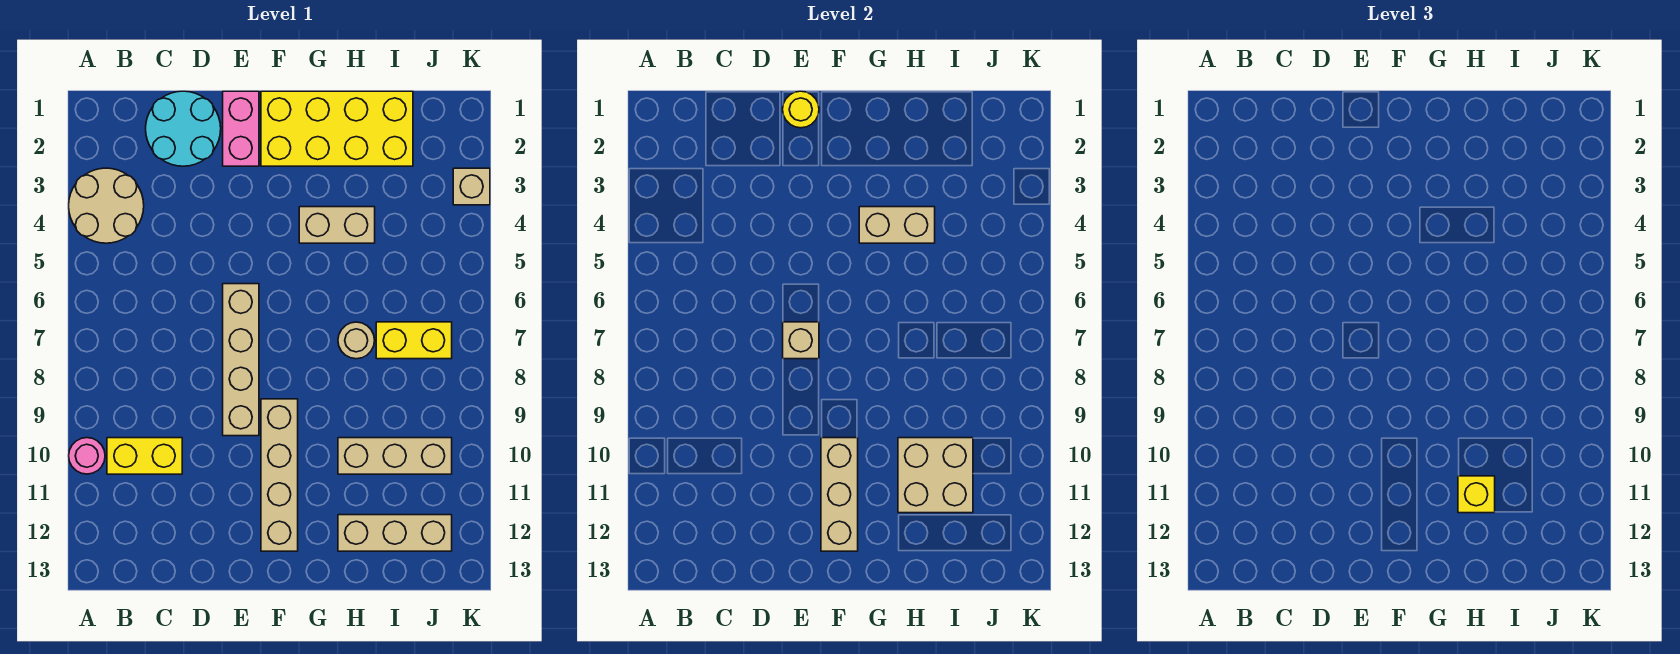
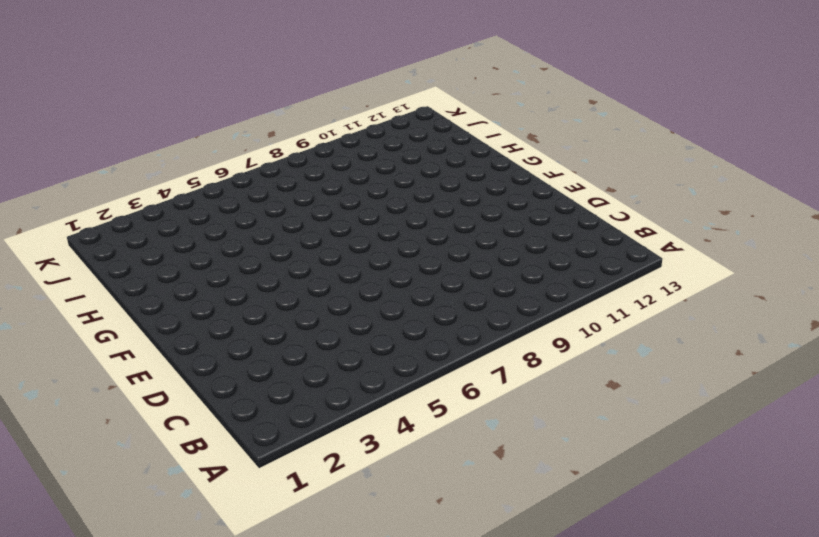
none -> tan 2x2 round brick [69,168,144,243]
none -> pink 1x1 round brick [69,438,105,474]
none -> yellow 1x2 brick [107,438,182,474]

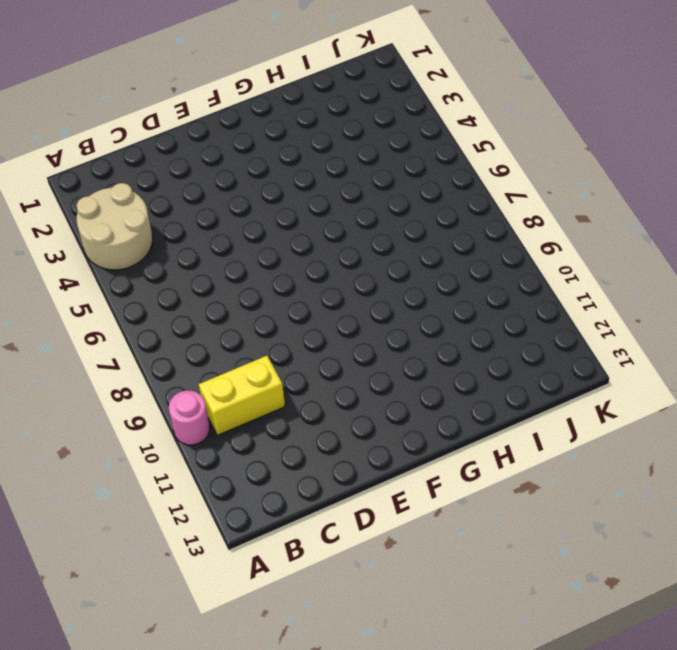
none -> cyan 2x2 round brick [146,91,221,166]
none -> pink 1x2 brick [223,91,259,166]
none -> tan 1x4 brick [223,284,259,436]

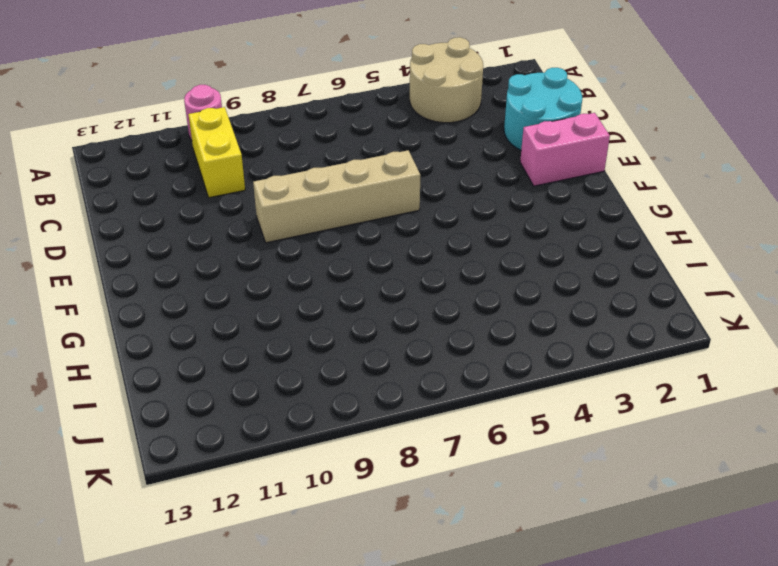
none -> yellow 2x4 brick [261,91,413,166]
none -> tan 1x4 brick [261,399,298,551]
none -> tan 1x2 brick [299,207,375,243]

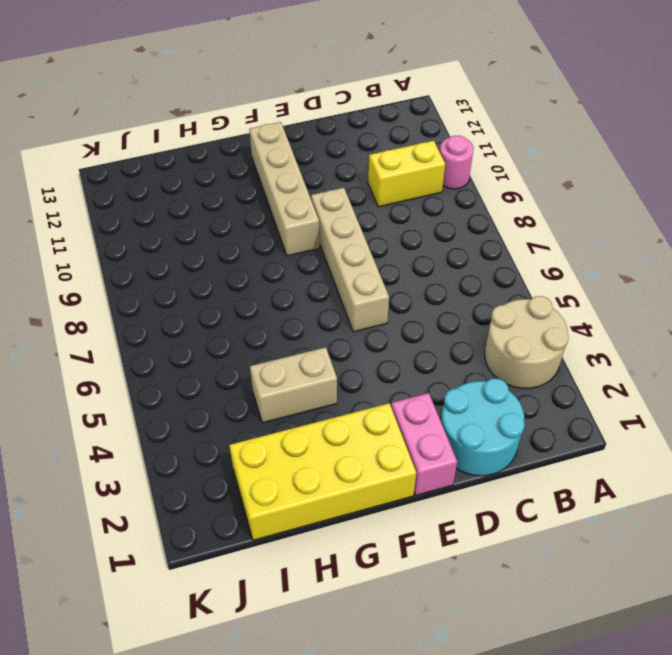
none -> tan 1x1 round brick [338,322,375,359]
none -> tan 1x3 brick [338,438,452,474]
none -> tan 1x3 brick [338,515,452,551]

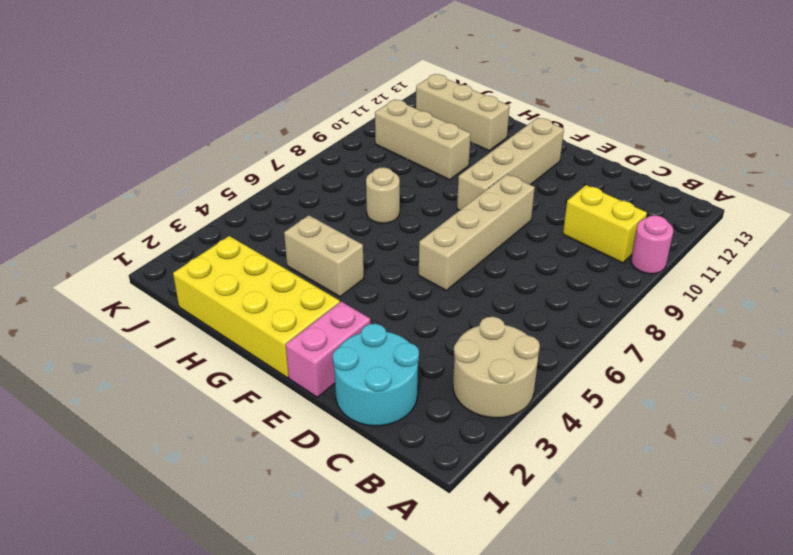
none -> yellow 1x2 brick [376,322,452,359]
none -> tan 1x1 brick [453,168,490,205]
none -> yellow 1x1 round brick [783,91,819,128]

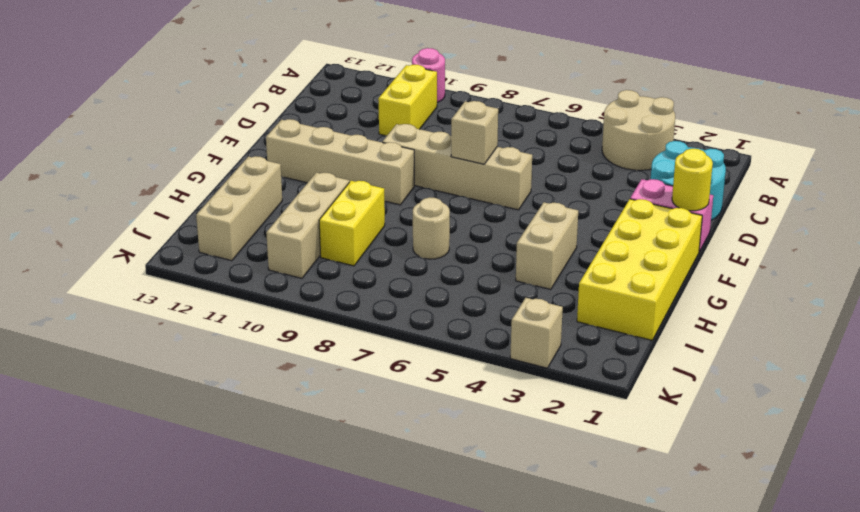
yellow 1x2 brick [319,181,385,266] -> yellow 1x2 brick moved to [376,322,452,359]
none -> tan 1x3 brick [821,438,858,551]
none -> tan 1x2 brick [859,207,935,243]
none -> tan 2x2 brick [898,438,973,513]

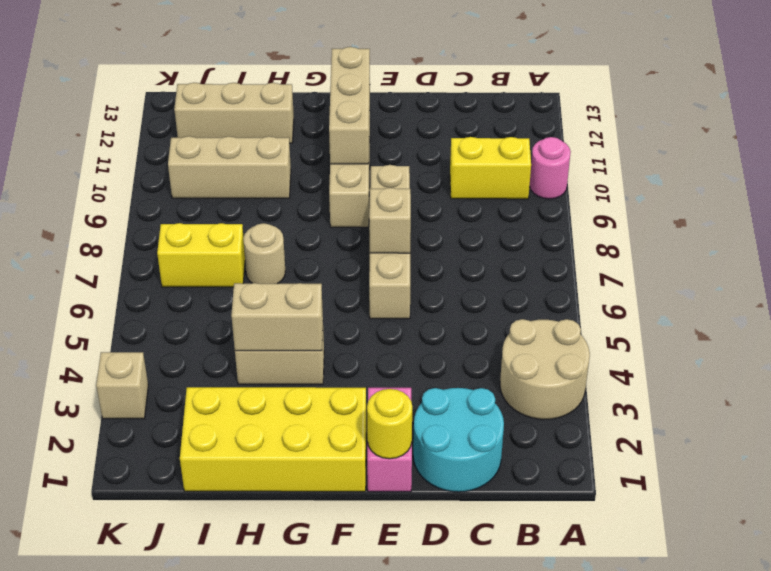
none -> tan 2x2 brick [898,438,973,513]
none -> yellow 1x1 brick [1458,476,1495,513]

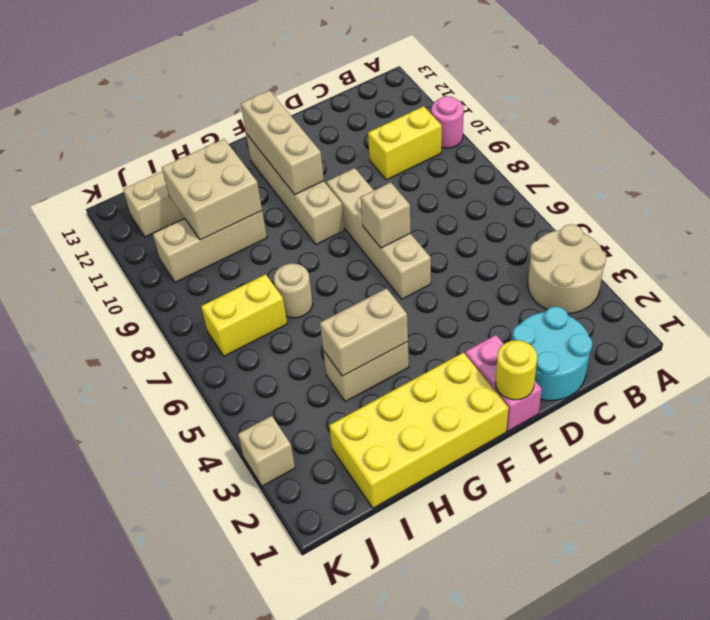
none -> yellow 1x1 brick [1458,476,1495,513]

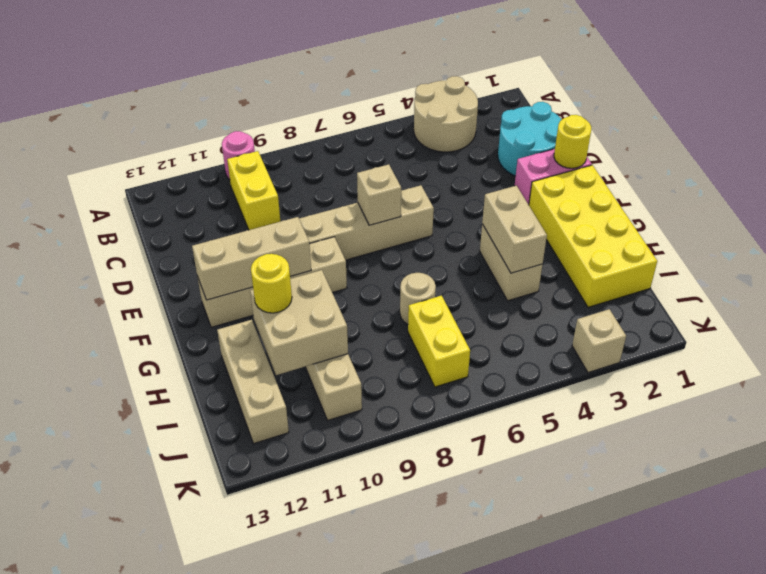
yellow 1x1 round brick [251,254,292,313] -> yellow 1x1 brick [1458,476,1495,513]

